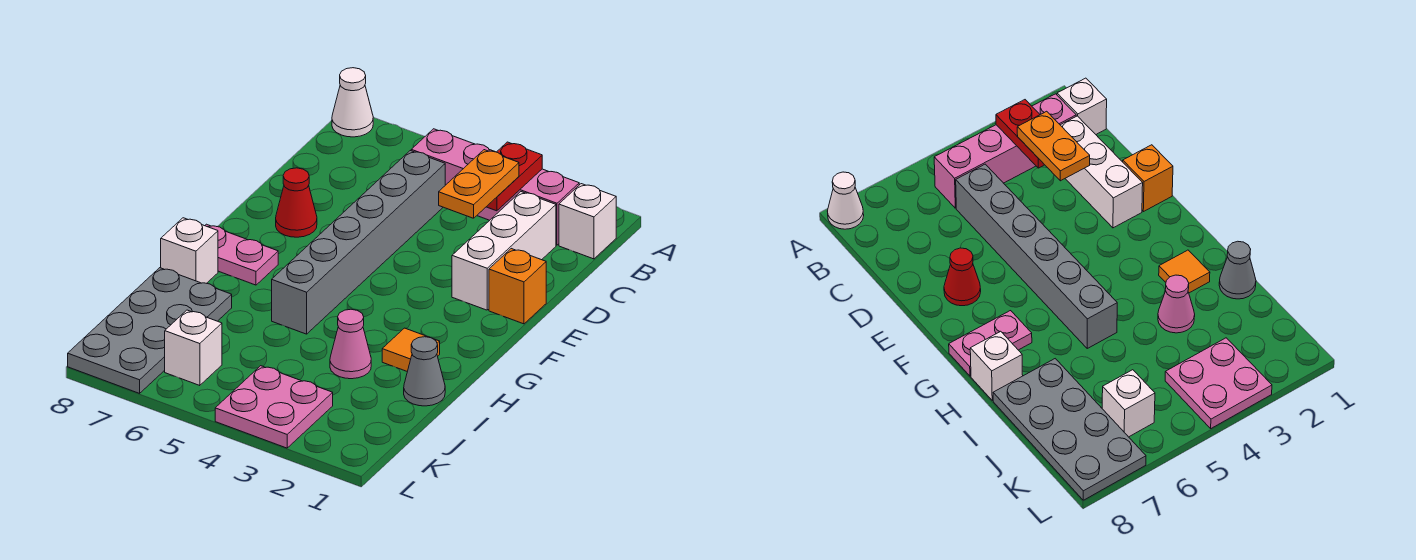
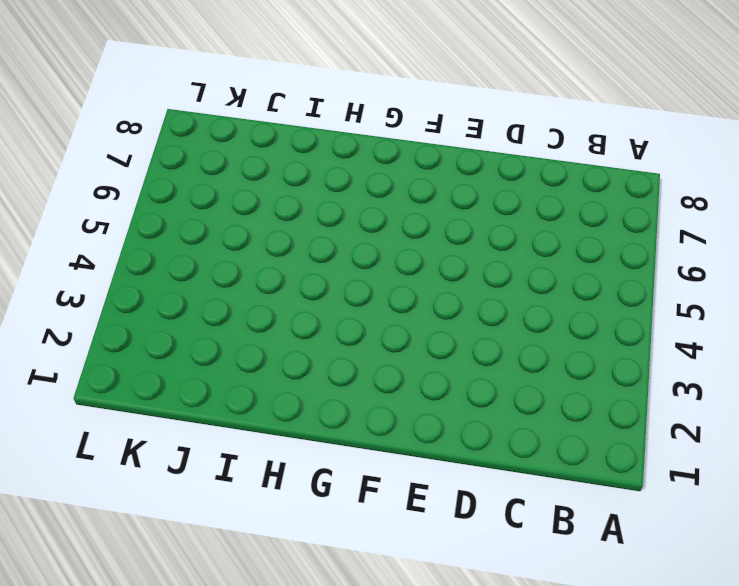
none -> white 1x1 cone [332,68,373,137]
none -> white 1x1 brick [559,184,616,259]
none -> pink 1x4 brick [411,129,579,245]

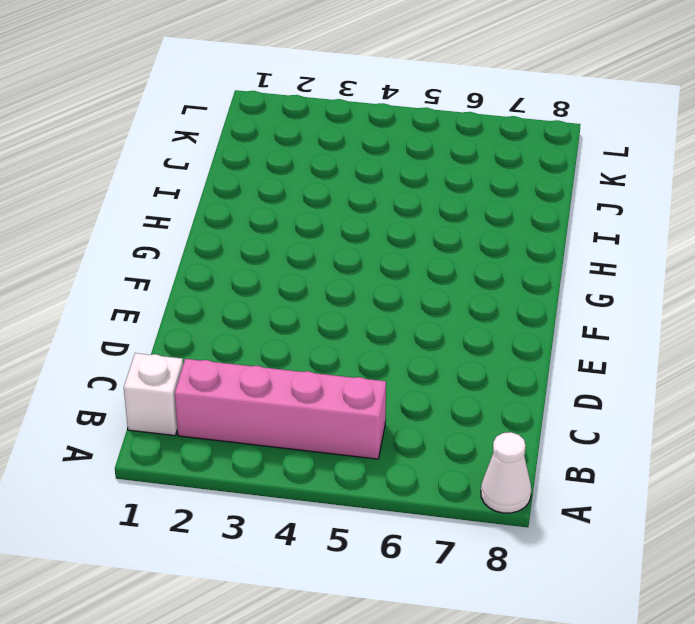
none -> white 1x3 brick [452,192,556,310]
none -> grey 1x6 brick [272,151,445,334]
none -> orange 1x1 brick [489,249,546,324]

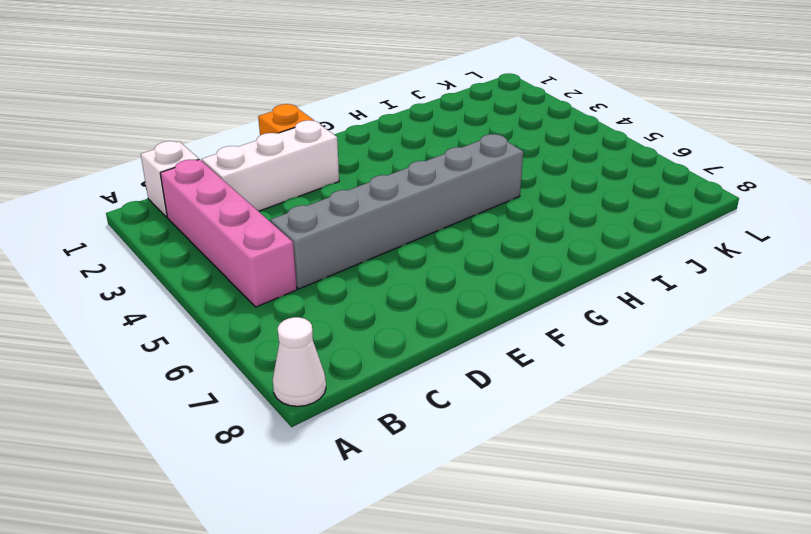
none -> red 1x1 cone [276,168,317,237]
none -> pink 1x2 plate [205,224,278,285]
none -> orange 1x1 tile [382,328,440,372]

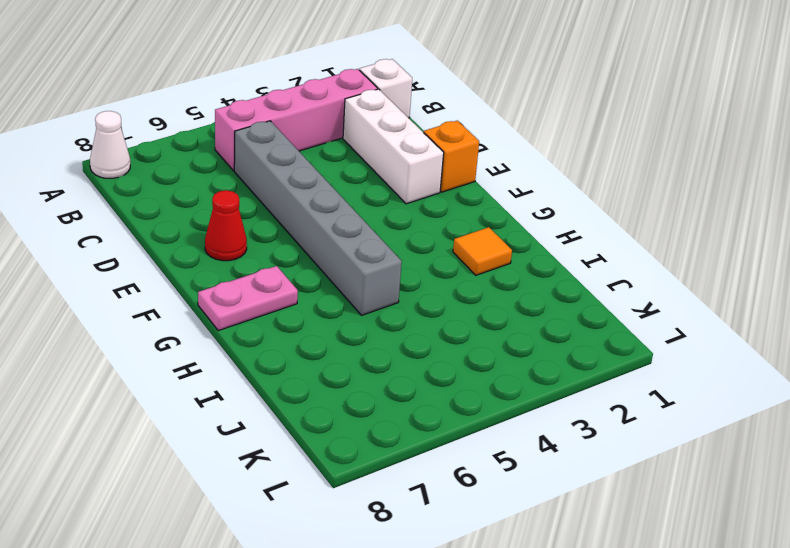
none -> white 1x1 brick [161,218,218,283]
none -> grey 1x1 cone [404,337,445,406]
none -> pink 1x1 cone [330,309,371,379]

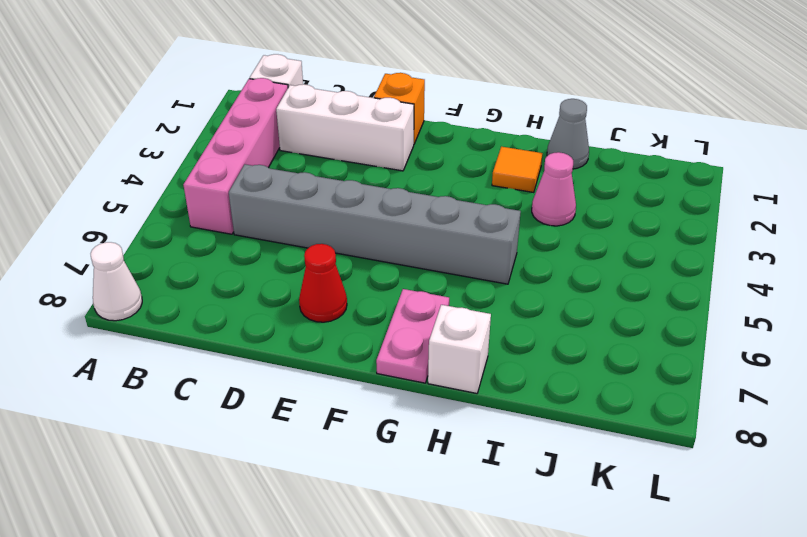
none -> grey 2x4 plate [68,268,232,393]
none -> pink 2x2 plate [215,366,333,448]
none -> white 1x1 brick [165,310,222,386]

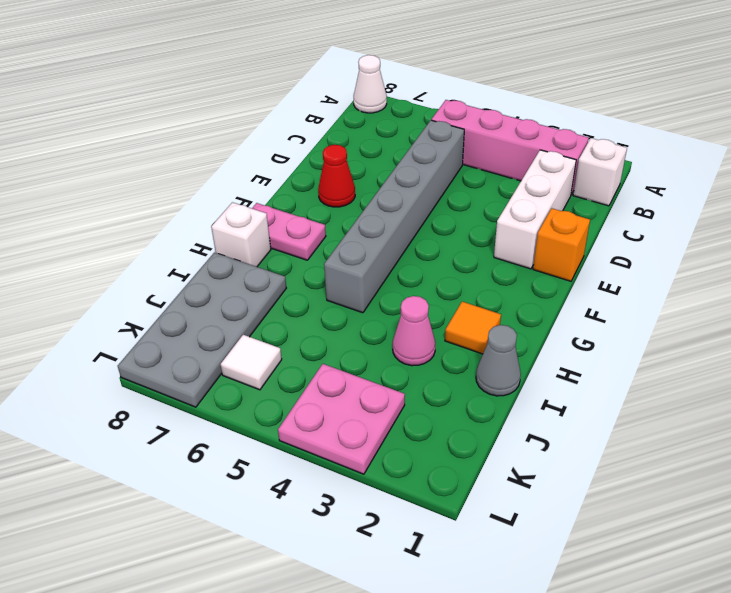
white 1x1 tile [221,335,282,390] -> white 1x1 brick [165,310,222,386]
none -> red 1x2 plate [487,142,542,211]
none -> orange 1x2 plate [439,150,519,218]

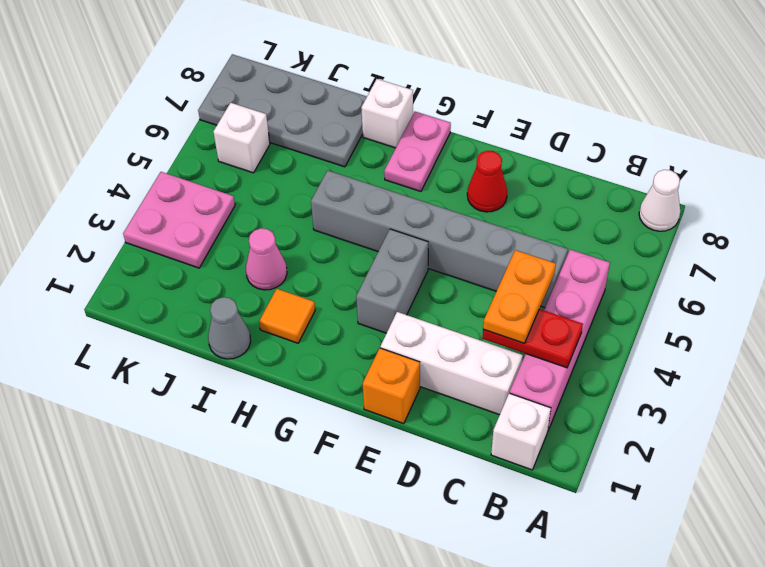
orange 1x2 plate [483,250,556,343] -> orange 1x2 plate turned to [439,150,519,218]
grey 1x2 brick [356,229,428,333] -> none

